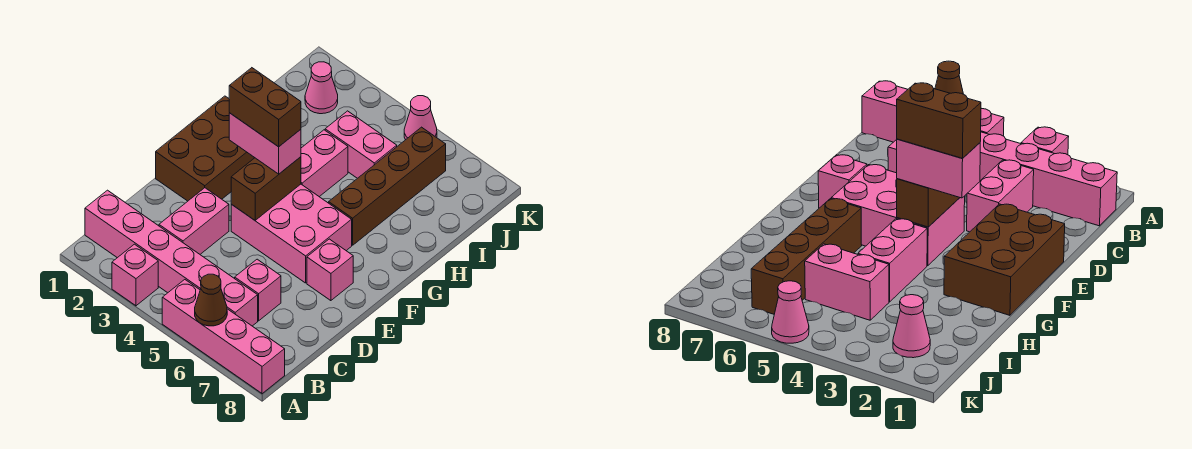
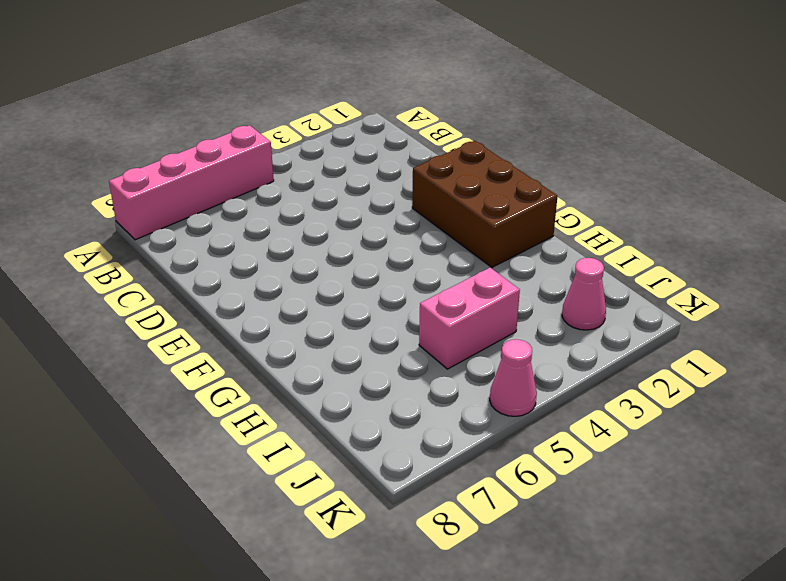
none -> pink 1x1 brick [112,244,158,306]
none -> pink 1x6 brick [85,190,258,326]
none -> pink 1x2 brick [159,188,229,254]

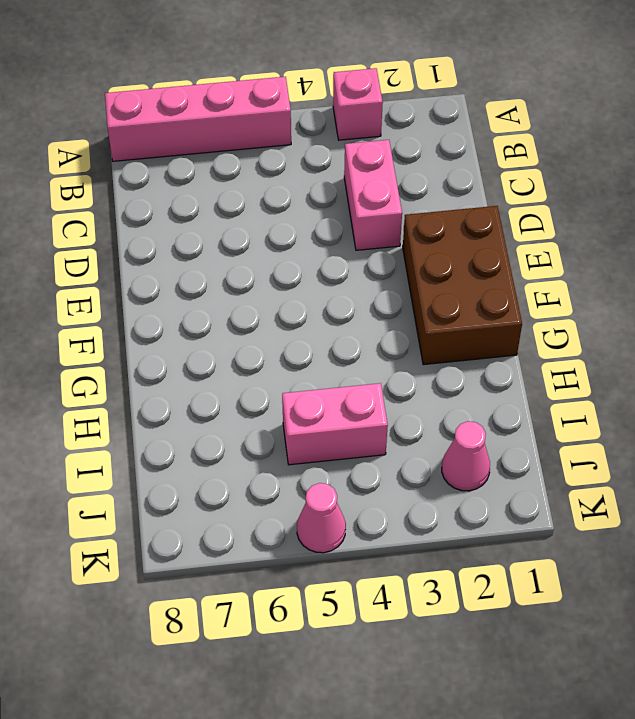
none -> pink 1x6 brick [85,190,258,326]
none -> pink 1x1 brick [235,259,281,321]
none -> pink 2x3 brick [231,184,352,283]

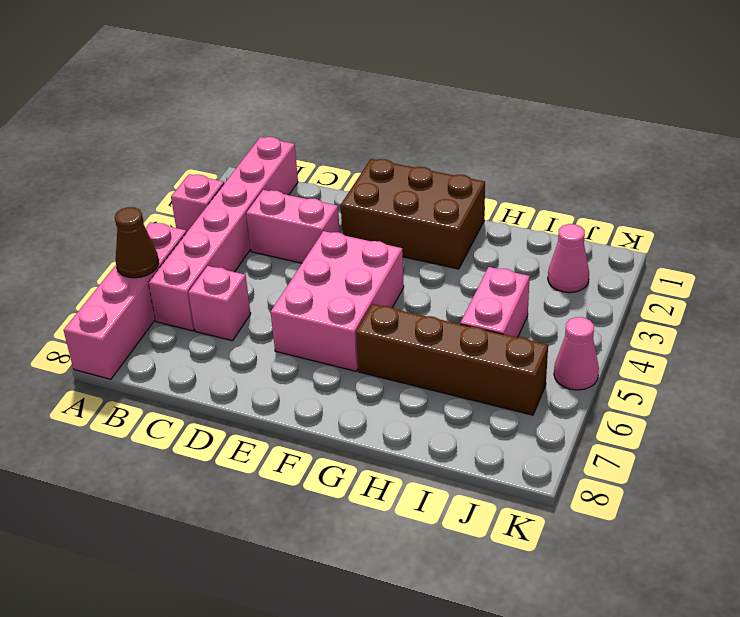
none -> pink 1x1 brick [307,239,353,301]
none -> pink 1x2 brick [301,130,348,197]
none -> brown 1x2 brick [231,157,301,220]

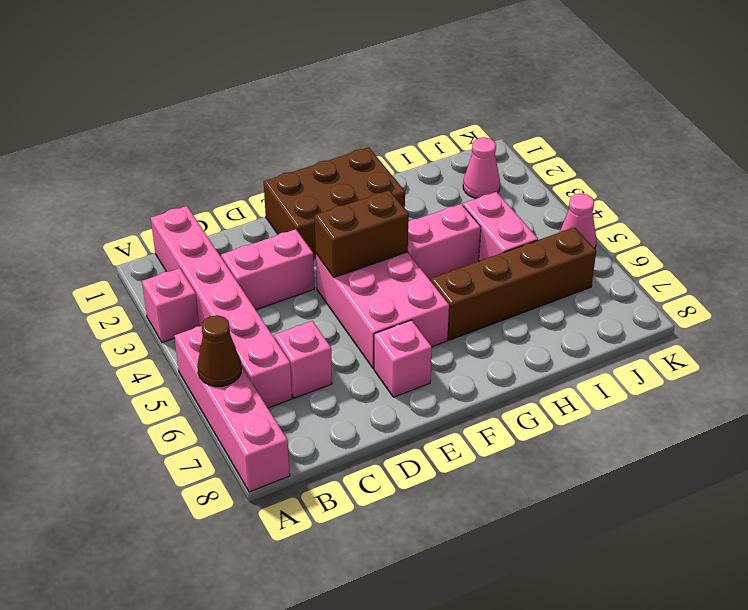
none -> pink 1x2 brick [229,113,301,174]
none -> brown 1x2 brick [229,68,301,147]

